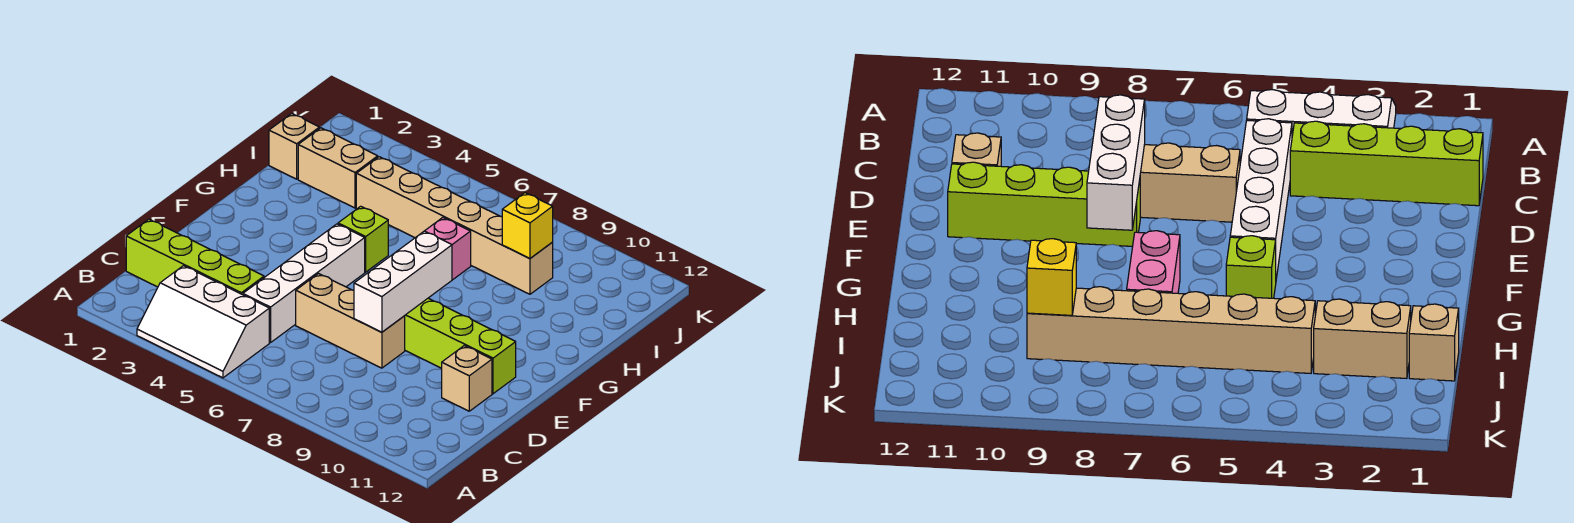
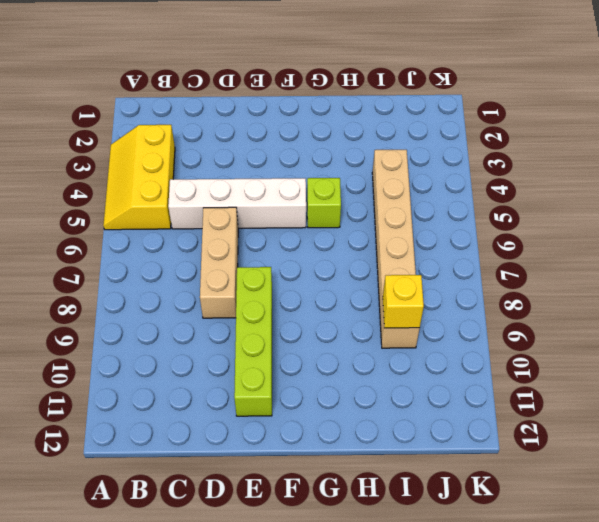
yellow 2x3 slope [103,125,175,230] -> white 2x3 slope [137,266,269,378]
none -> lime 1x4 brick [126,219,264,295]
none -> tan 1x1 brick [442,346,492,411]
none -> pink 1x2 brick [425,218,471,280]

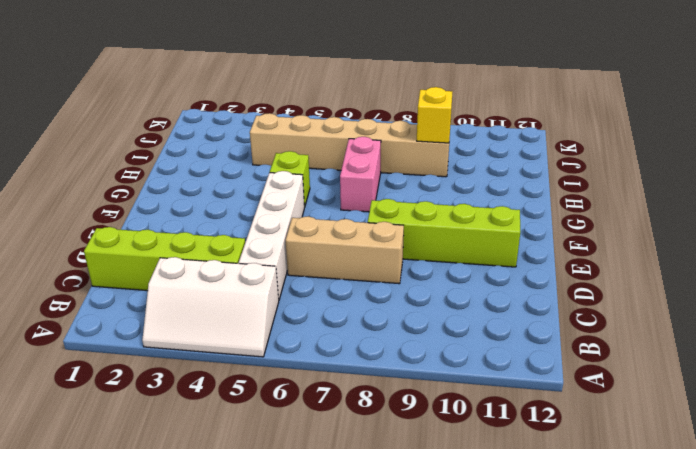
none -> tan 1x1 brick [442,346,492,411]
none -> tan 1x1 brick [269,113,319,179]
none -> tan 1x2 brick [298,128,378,208]

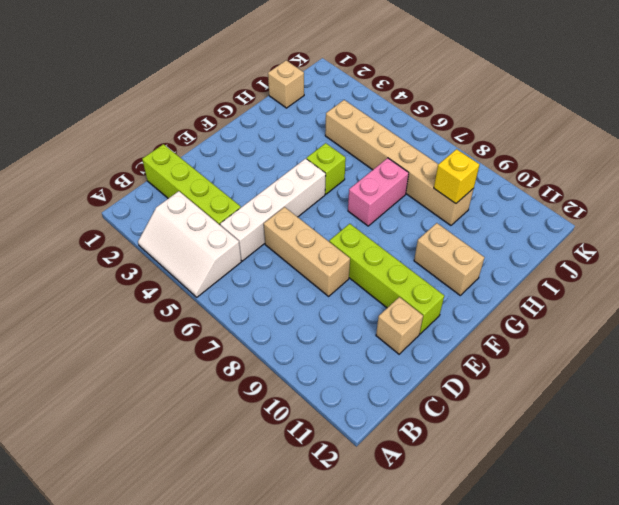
tan 1x2 brick [414,223,485,295] -> tan 1x2 brick moved to [298,128,378,208]
none -> white 1x3 brick [354,231,452,332]

